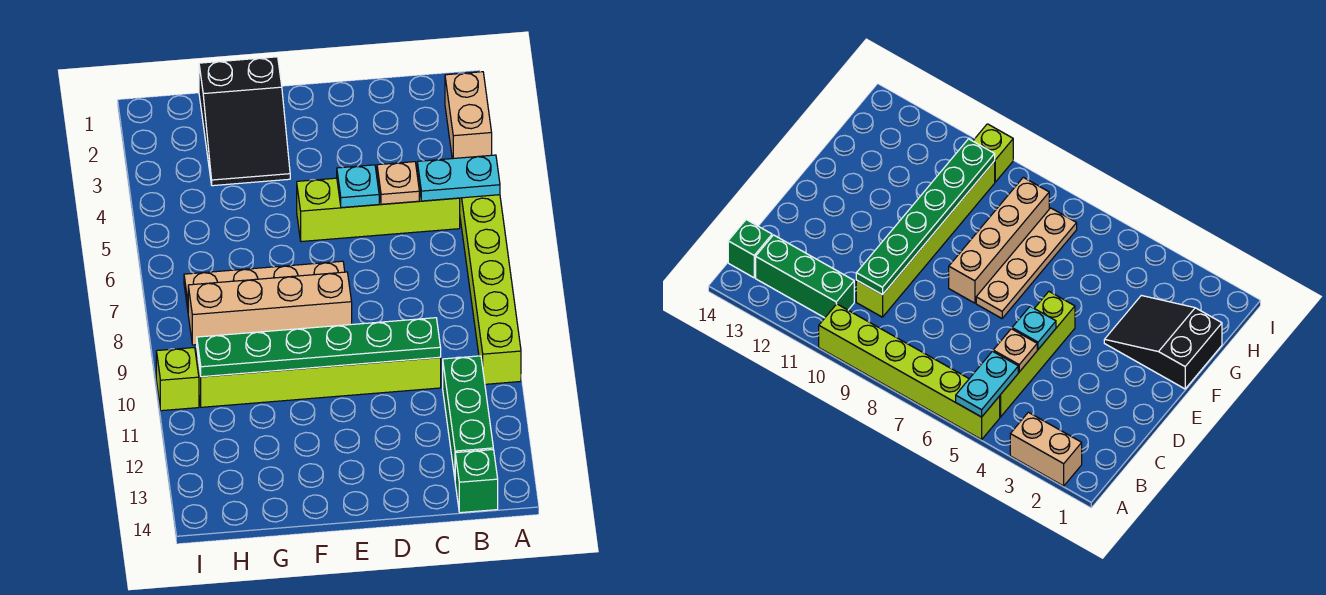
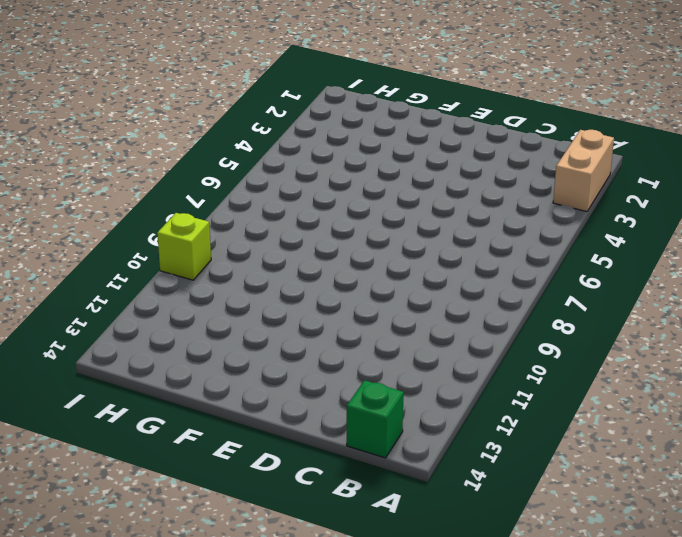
none -> lime 1x6 brick [460,195,521,384]
none -> lime 1x4 brick [297,172,460,242]
none -> green 1x3 brick [443,356,493,477]

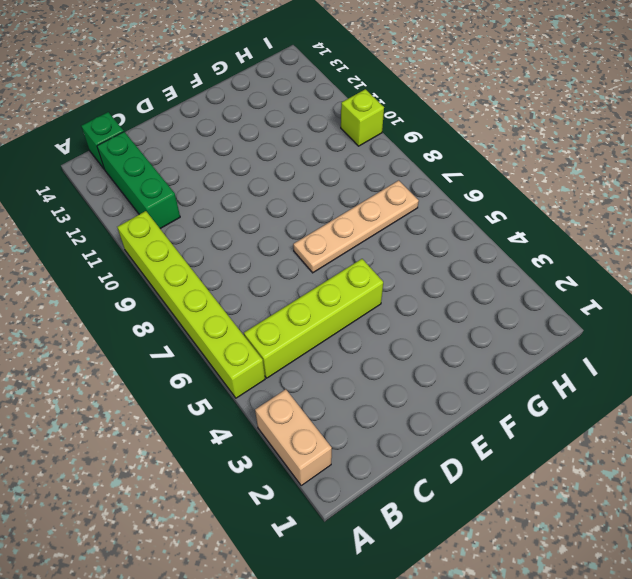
none -> lime 1x6 brick [197,353,441,407]
none -> tan 1x4 brick [188,272,352,345]
none -> black 2x3 slope [199,57,290,186]

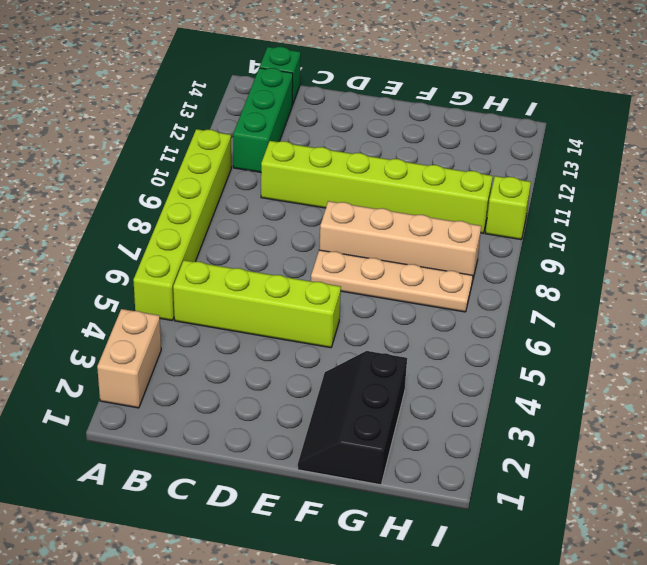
black 2x3 slope [298,351,407,485] -> black 2x3 slope turned to [199,57,290,186]
none -> cyan 1x2 plate [417,155,500,201]
none -> tan 1x1 plate [377,162,419,204]
none -> green 1x6 plate [197,318,441,377]

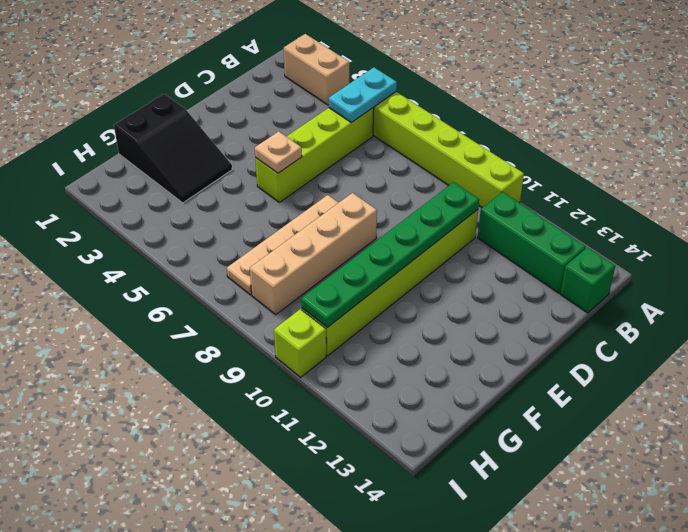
tan 1x1 plate [255,131,302,173] -> tan 1x1 plate moved to [377,162,419,204]
none -> cyan 1x1 plate [337,165,379,208]

